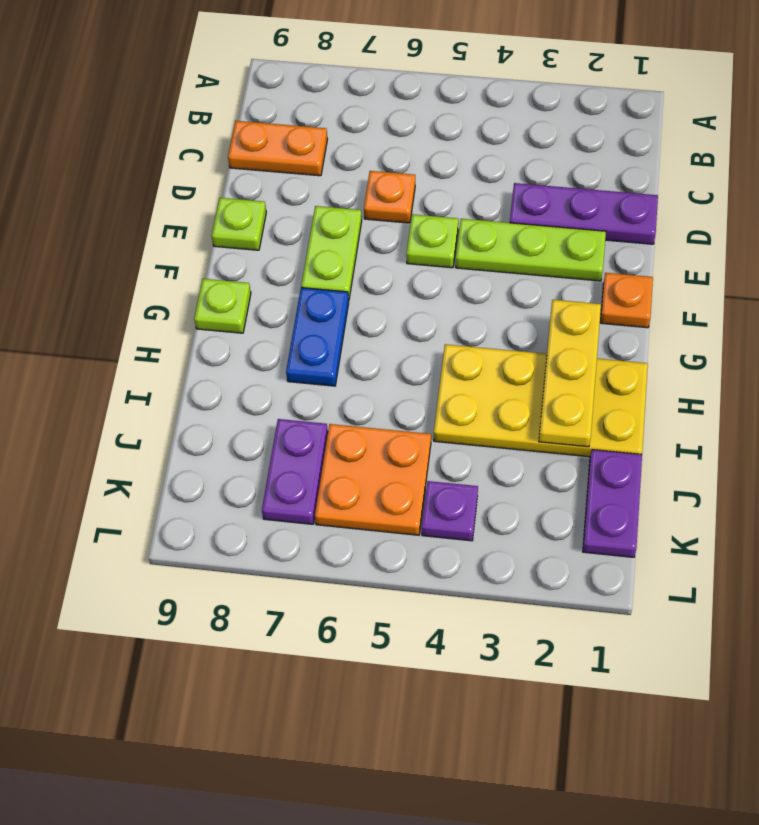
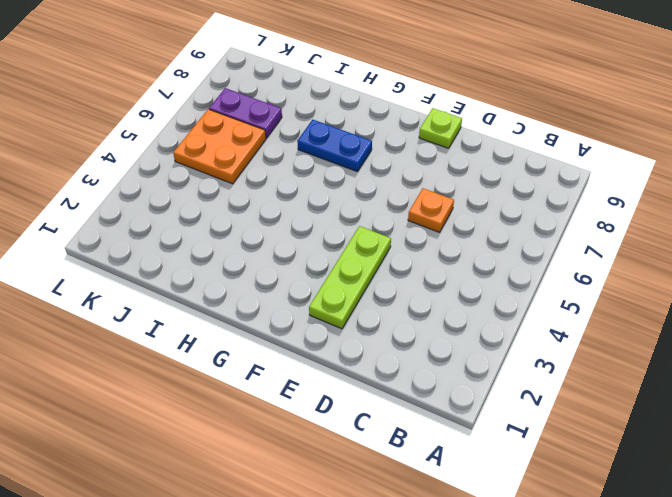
none -> orange 1x2 plate [228,121,327,176]
none -> purple 1x3 plate [510,183,658,244]
none -> lime 1x1 plate [406,214,458,268]

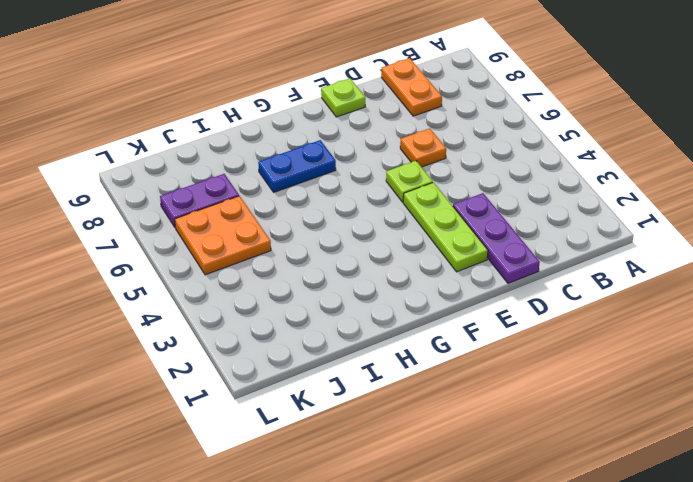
none -> lime 1x2 plate [301,206,362,298]
none -> orange 1x1 plate [600,273,653,328]
none -> lime 1x1 plate [194,279,251,333]

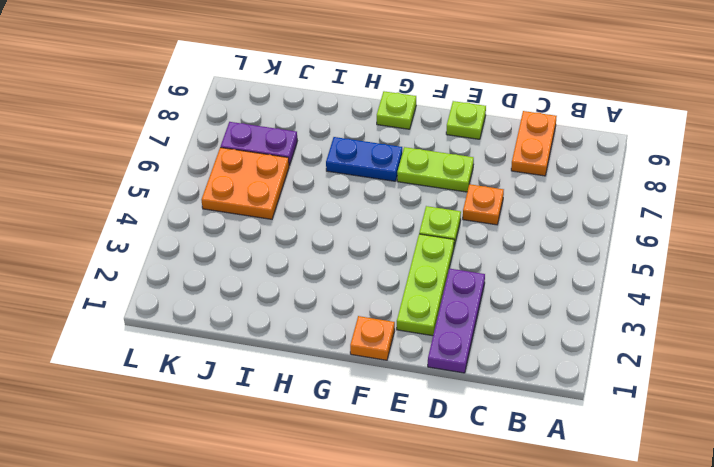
none -> yellow 2x4 plate [434,344,648,457]
none -> purple 1x2 plate [583,450,642,557]
none -> purple 1x1 plate [422,481,478,541]

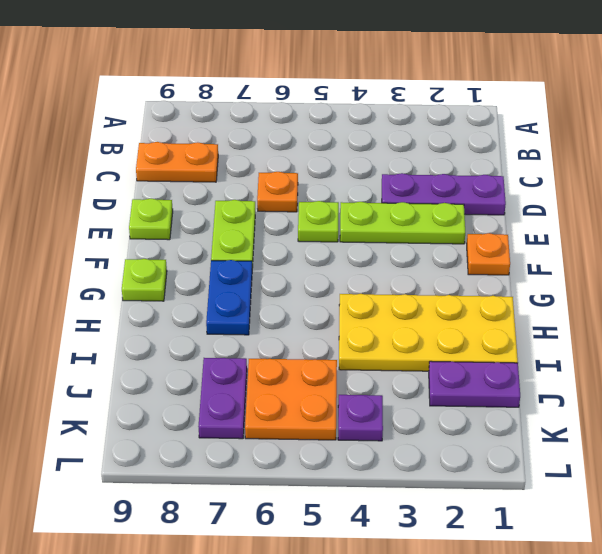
purple 1x2 plate [429,361,520,407] -> purple 1x2 plate turned to [583,450,642,557]
none -> yellow 1x3 plate [539,300,601,447]

